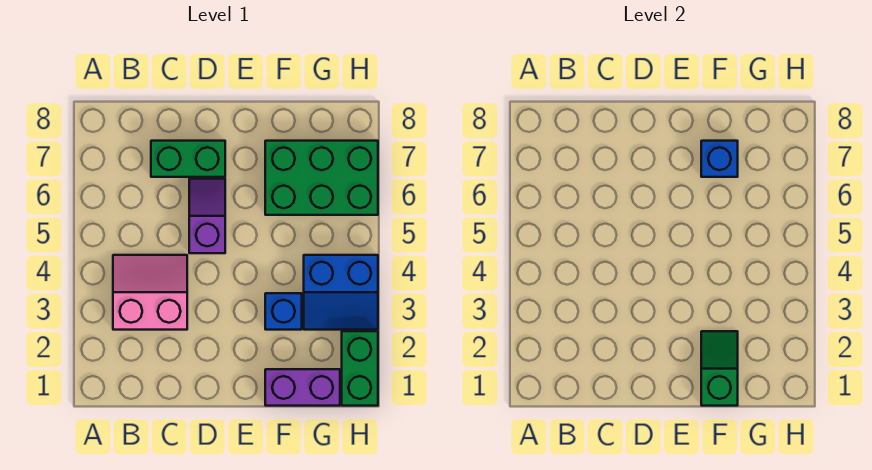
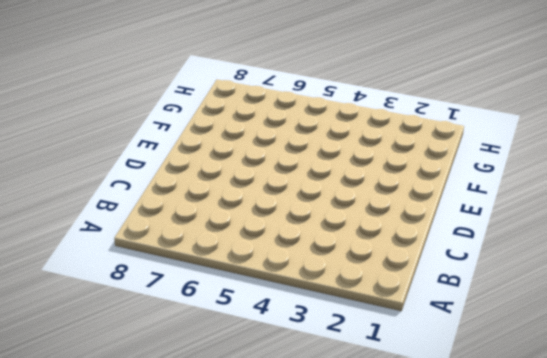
none -> pink 2x2 slope [113,255,187,330]
none -> green 1x2 brick [151,141,225,177]

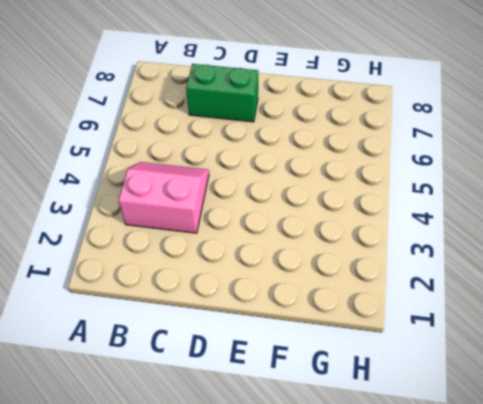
none -> purple 1x2 slope [189,179,225,253]
none -> purple 1x2 brick [265,369,340,406]

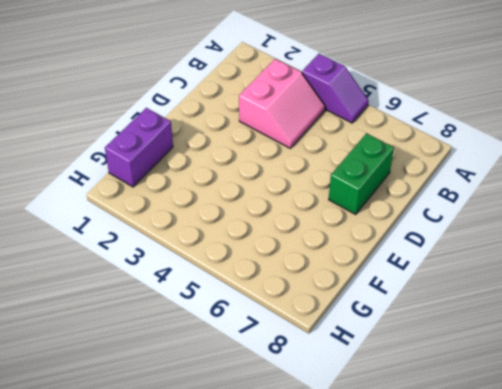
purple 1x2 slope [302,54,369,123] -> purple 1x2 slope moved to [189,179,225,253]
none -> blue 1x1 brick [265,293,302,330]
none -> green 2x3 brick [265,141,378,215]

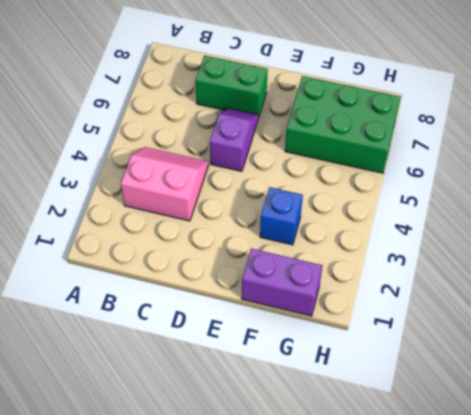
none -> blue 2x2 slope [304,255,378,330]
none -> green 1x2 brick [342,331,378,406]

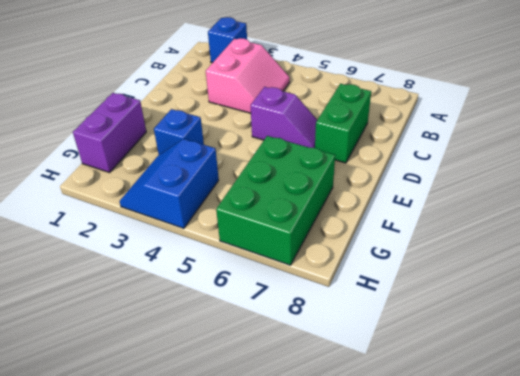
blue 1x1 brick [208,17,247,63] -> blue 1x1 brick moved to [701,141,738,177]
none -> green 1x2 brick [342,331,378,406]
none -> green 1x2 slope [701,331,738,406]

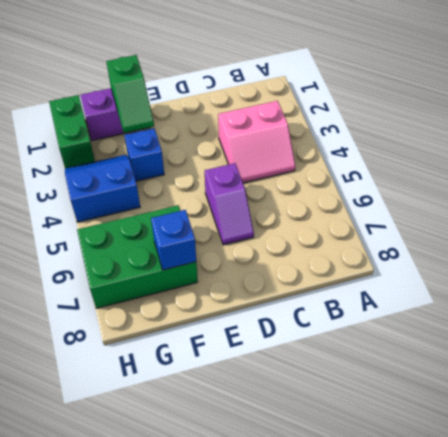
none -> green 1x2 brick [151,141,225,177]

